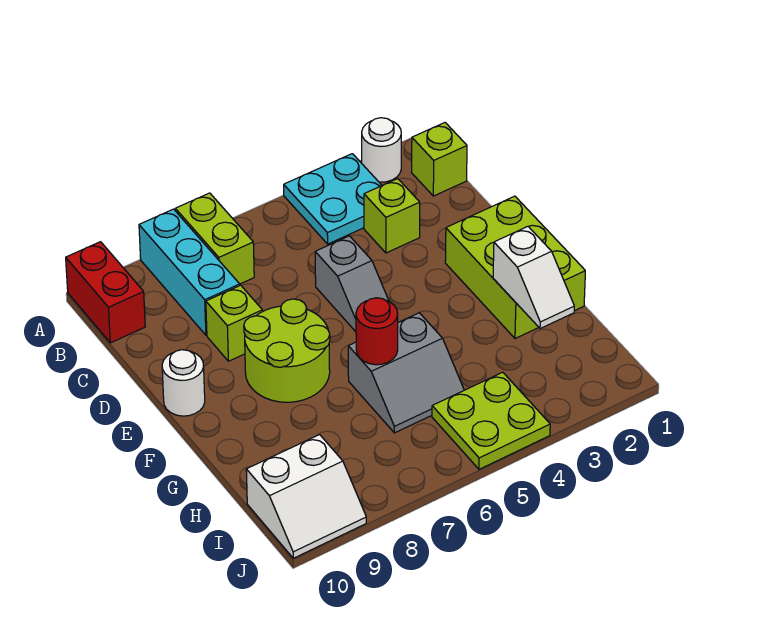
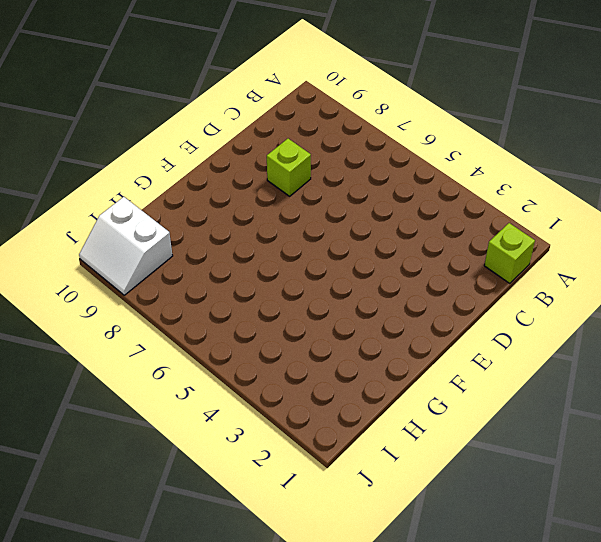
none -> white 1x1 round brick [362,118,401,182]
none -> cyan 2x2 plate [284,154,382,244]
none -> lime 1x2 brick [175,193,254,284]

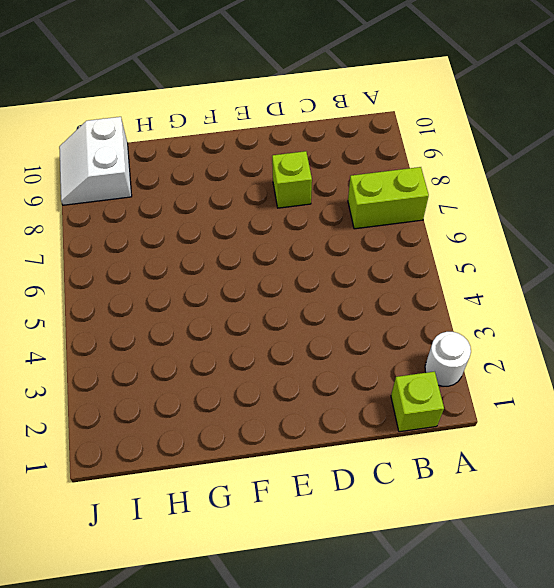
none -> cyan 2x2 plate [284,154,382,244]
none -> cyan 1x3 brick [139,209,240,335]
none -> red 1x2 brick [66,242,145,343]

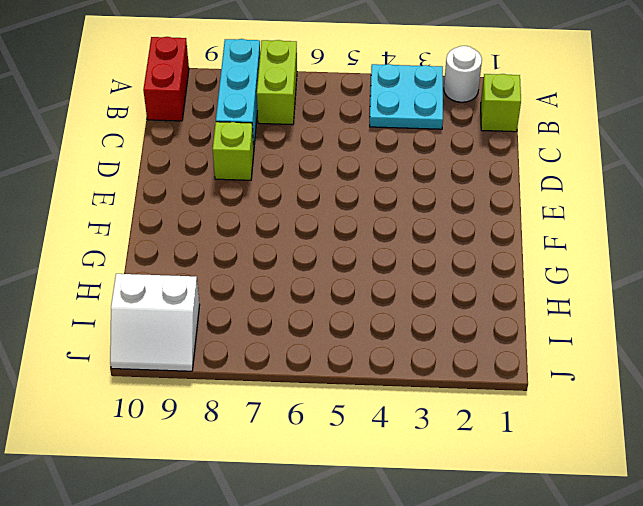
none -> lime 1x1 brick [364,179,420,253]
none -> grey 1x2 slope [315,236,389,332]
none -> lime 2x3 brick [445,196,585,339]

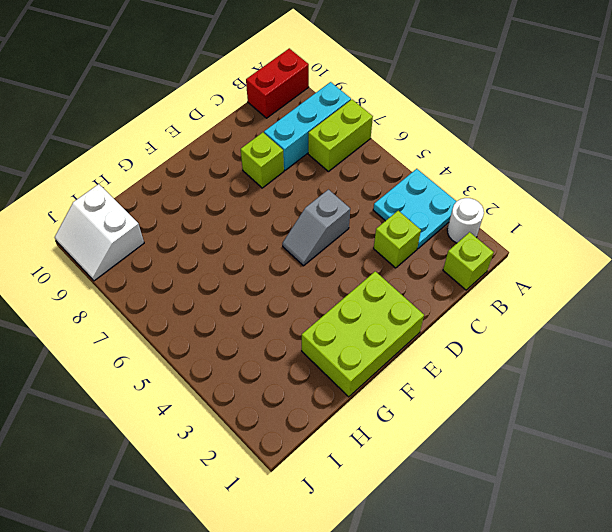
none -> lime 2x2 round brick [244,299,330,402]
none -> white 1x1 round brick [162,350,205,416]
none -> grey 2x2 slope [348,313,464,433]

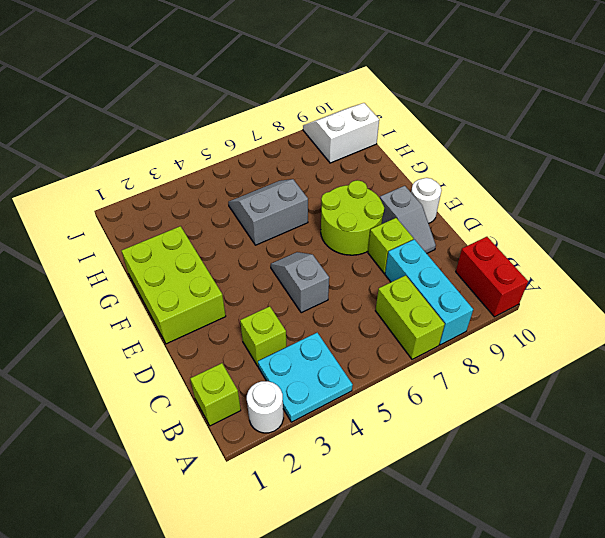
grey 1x2 slope [380,186,436,253] -> none
none -> lime 2x2 plate [432,372,550,469]
none -> white 1x2 slope [493,227,574,329]
none -> red 1x1 round brick [356,298,398,365]

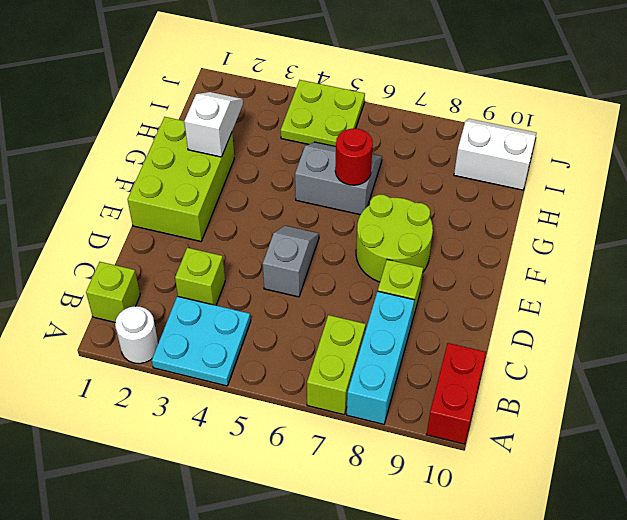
none -> white 1x1 round brick [162,350,205,416]

